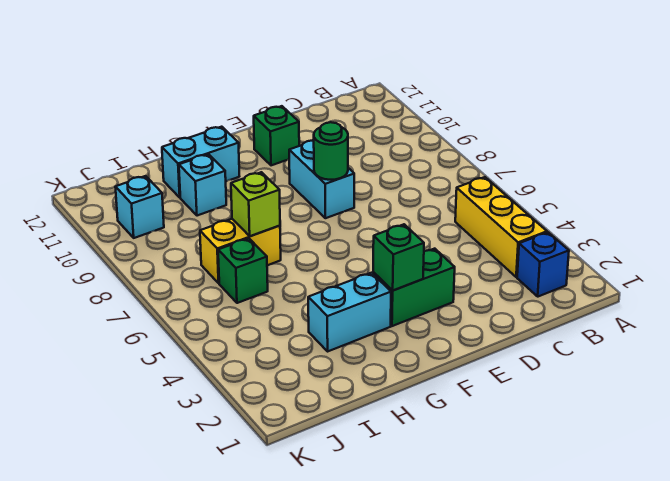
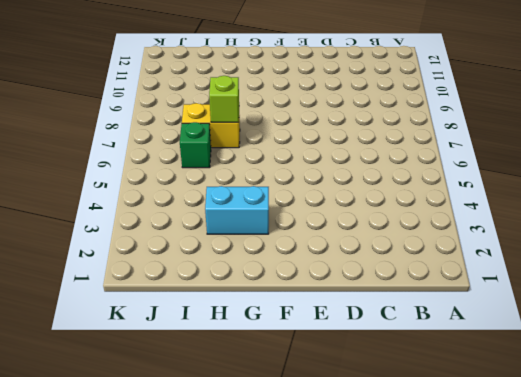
none -> blue 1x1 brick [517,232,569,297]
none -> yellow 1x3 brick [455,177,547,277]
none -> green 1x2 brick [373,249,455,326]

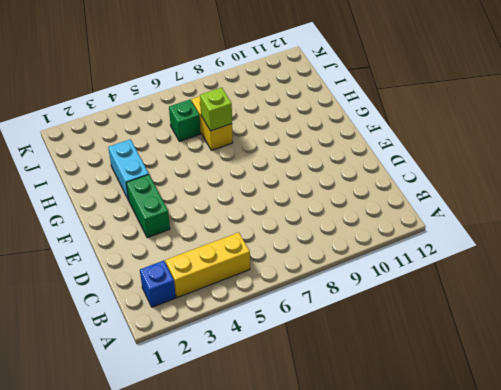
none -> cyan 1x2 brick [289,141,354,218]
none -> green 1x1 brick [254,106,299,165]
none -> cyan 1x2 brick [162,127,239,197]

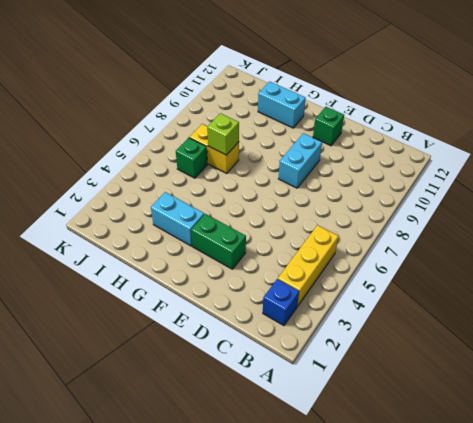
none -> cyan 1x1 brick [179,154,226,216]
none -> cyan 1x1 brick [115,176,164,238]
none -> green 1x1 round brick [313,122,348,180]

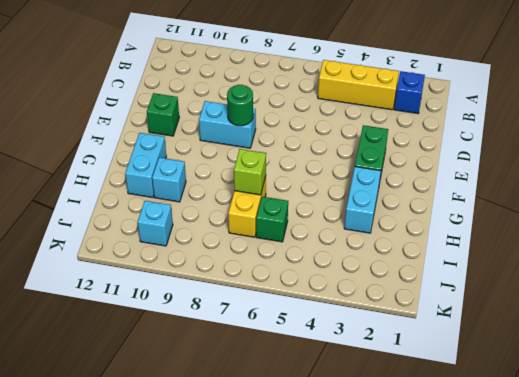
none -> green 1x1 brick [373,224,424,290]

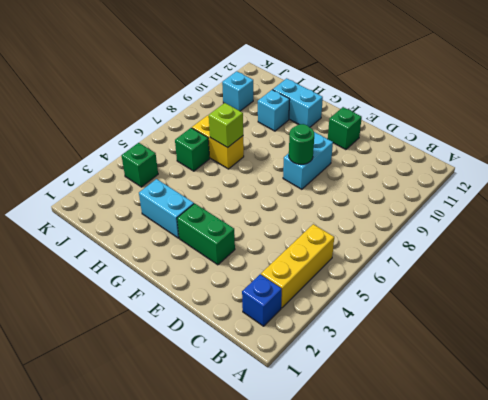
green 1x1 brick [121,143,158,187] -> green 1x1 brick moved to [373,224,424,290]

